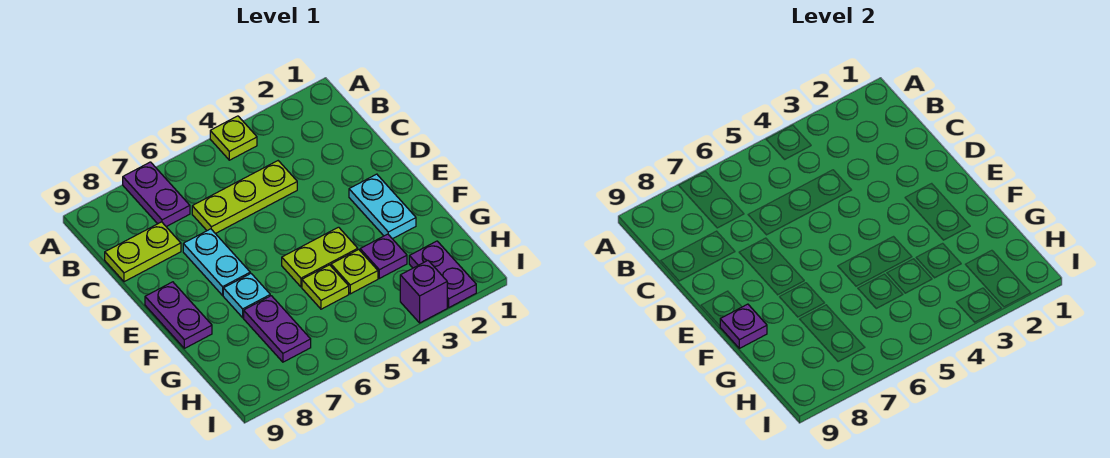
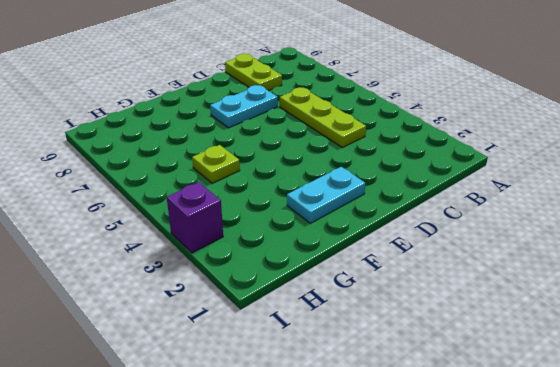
none -> lime 1x1 plate [210,116,257,160]
none -> purple 1x2 plate [123,162,190,227]
none -> purple 1x2 plate [145,282,212,348]

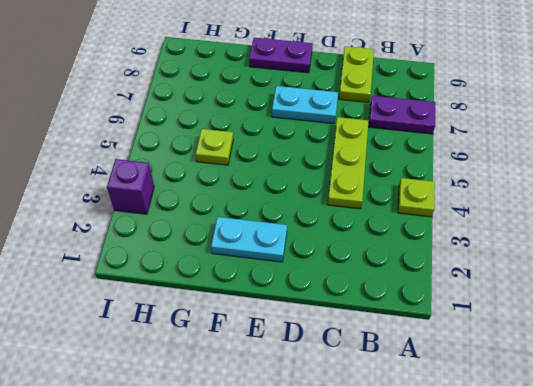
none -> lime 1x2 plate [282,227,358,287]
none -> cyan 1x1 plate [223,273,270,318]
none -> purple 1x1 plate [360,234,407,278]

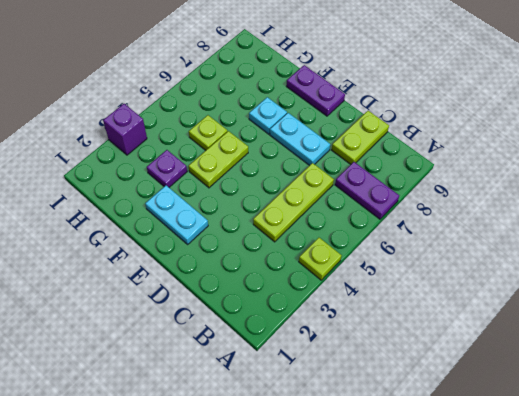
none -> lime 1x1 plate [331,250,378,294]
none -> purple 1x2 plate [244,296,311,362]
none -> purple 1x2 plate [409,241,476,307]

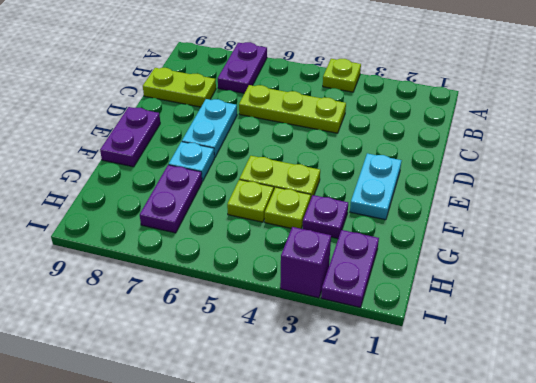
none -> purple 1x1 plate [720,304,767,348]

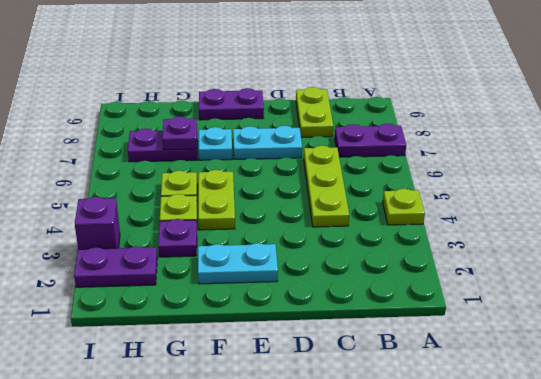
purple 1x1 plate [162,116,197,150] -> purple 1x1 plate moved to [720,304,767,348]

